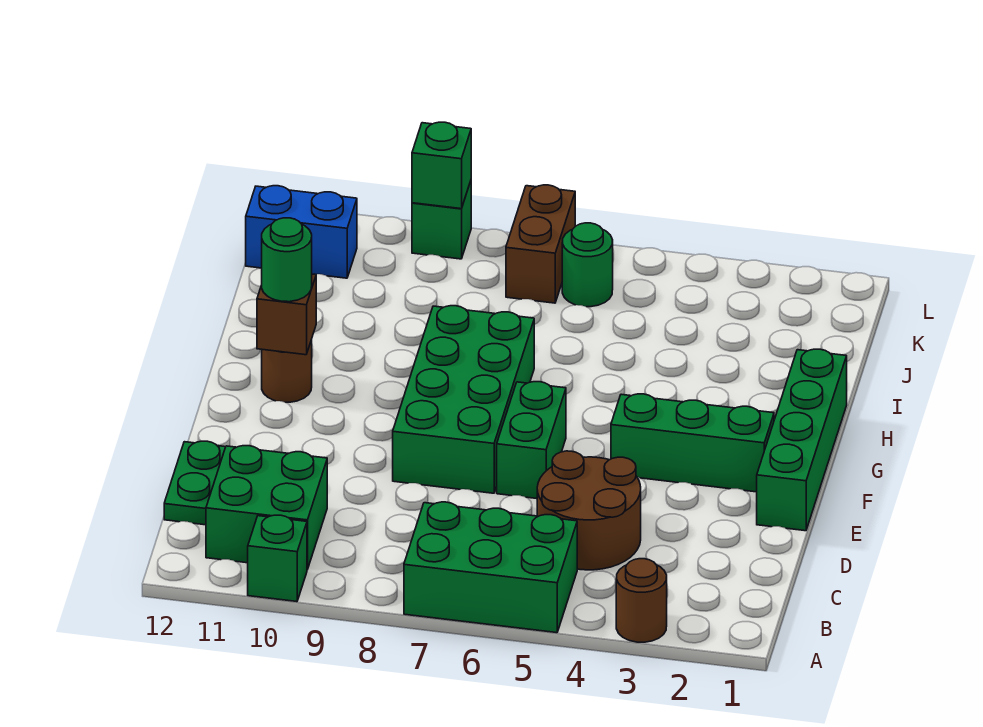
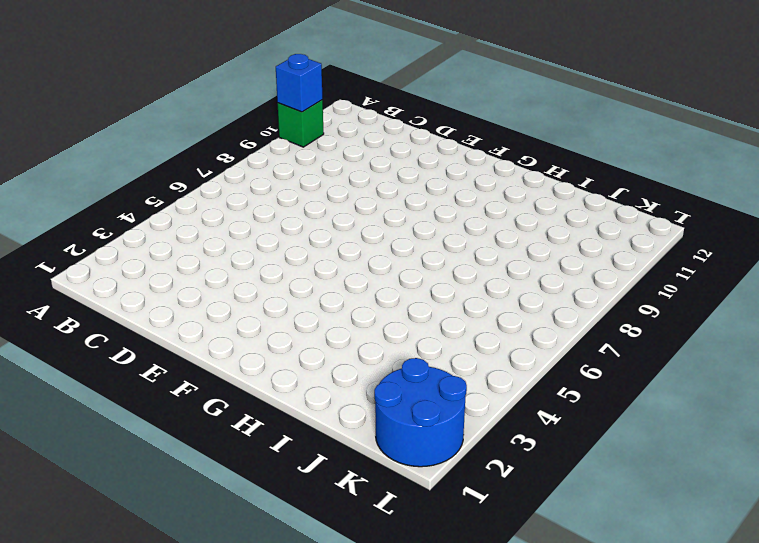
blue 1x1 brick [276,54,322,112] -> none
blue 2x2 round brick [374,358,467,467] -> none
none -> brown 1x1 round brick [616,559,667,642]
none -> green 2x3 brick [404,502,577,633]
none -> green 2x2 brick [206,446,327,570]

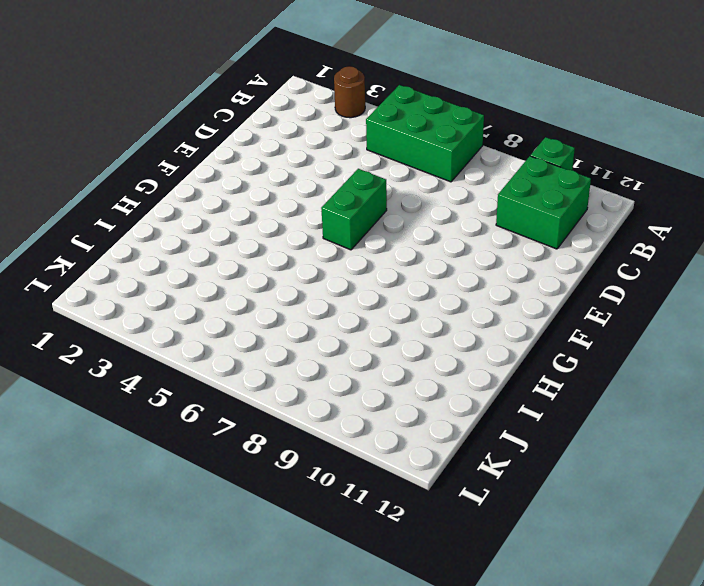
none -> brown 2x2 round brick [537,451,641,570]
none -> green 1x2 plate [164,441,225,525]
none -> green 1x4 brick [757,349,847,531]

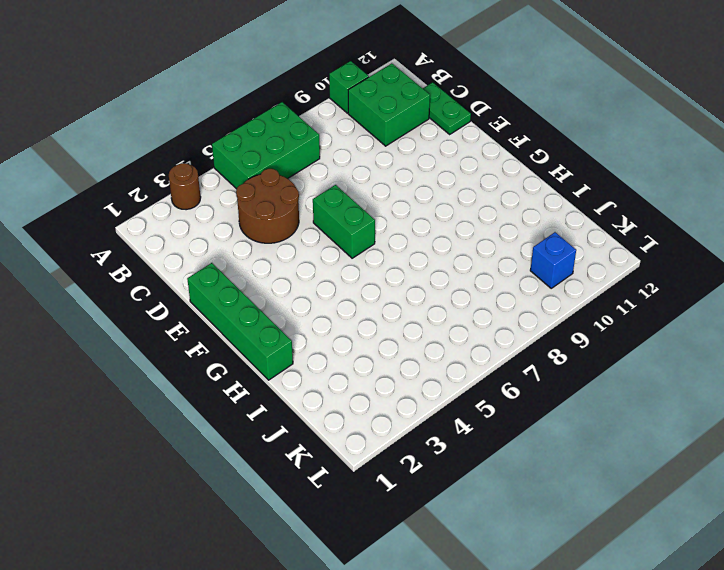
blue 1x1 brick [530,232,576,288] -> none
none -> green 2x4 brick [393,306,534,493]
none -> green 1x3 brick [611,394,774,492]
none -> brown 1x1 round brick [262,340,312,402]

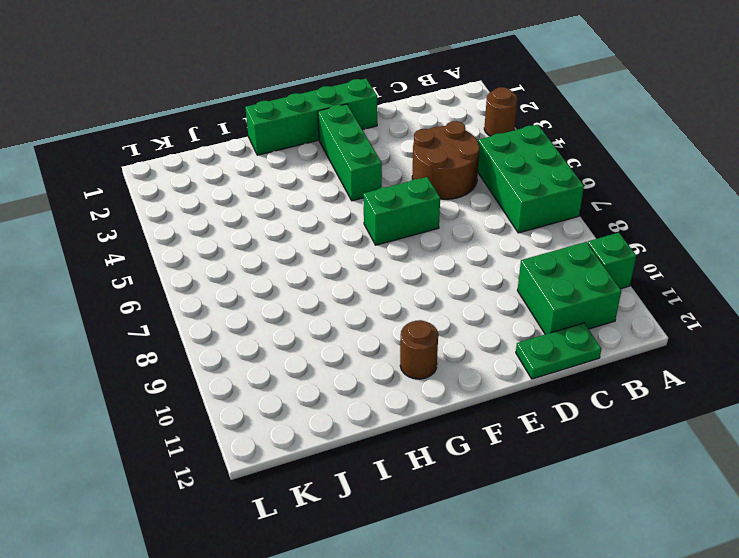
none -> green 2x4 brick [393,306,534,493]
none -> green 1x1 round brick [562,223,613,307]
none -> brown 1x2 brick [506,185,575,303]

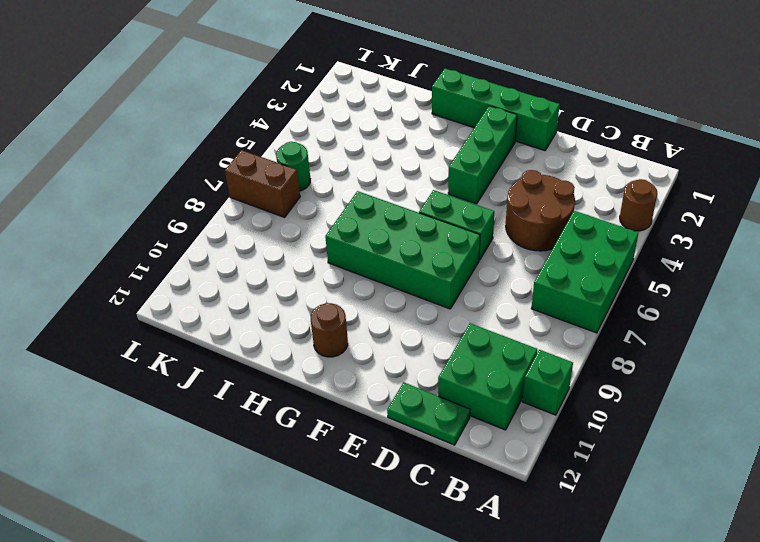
none -> blue 1x2 brick [246,186,357,278]
none -> green 1x1 brick [412,181,471,259]
none -> brown 1x1 brick [257,274,316,355]

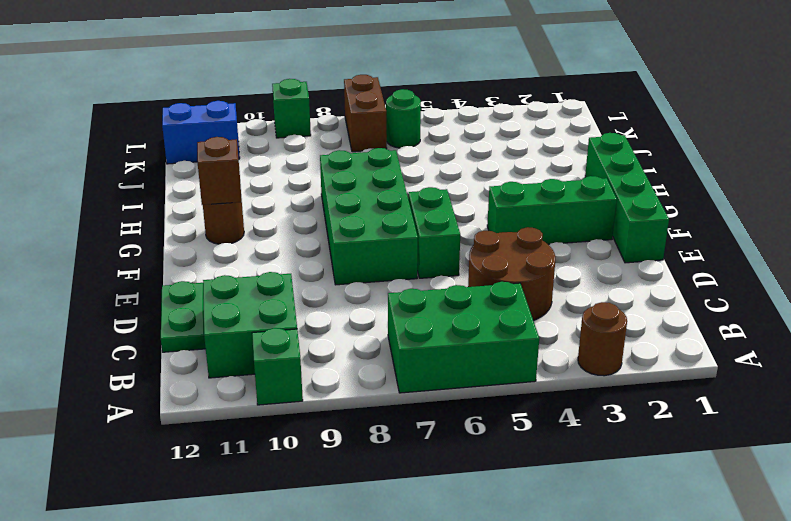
none -> green 1x1 brick [412,122,471,209]
none -> green 1x1 round brick [262,218,312,302]

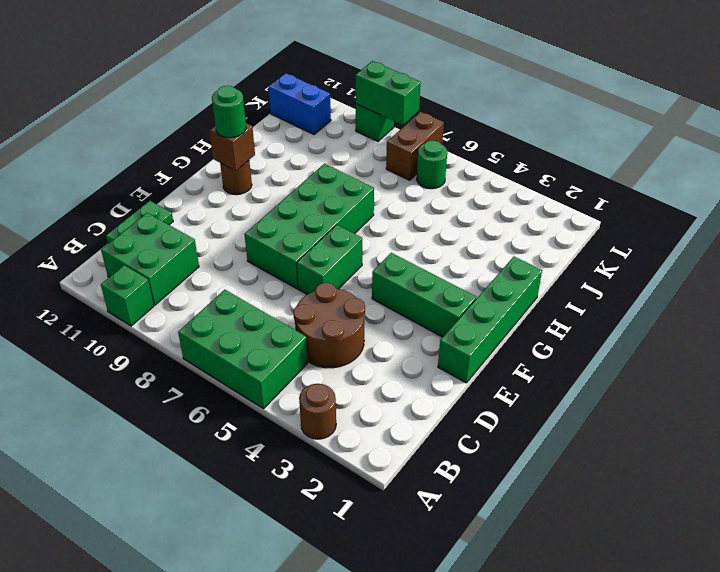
green 1x2 brick [356,61,421,125] -> green 1x1 brick [412,122,471,209]

